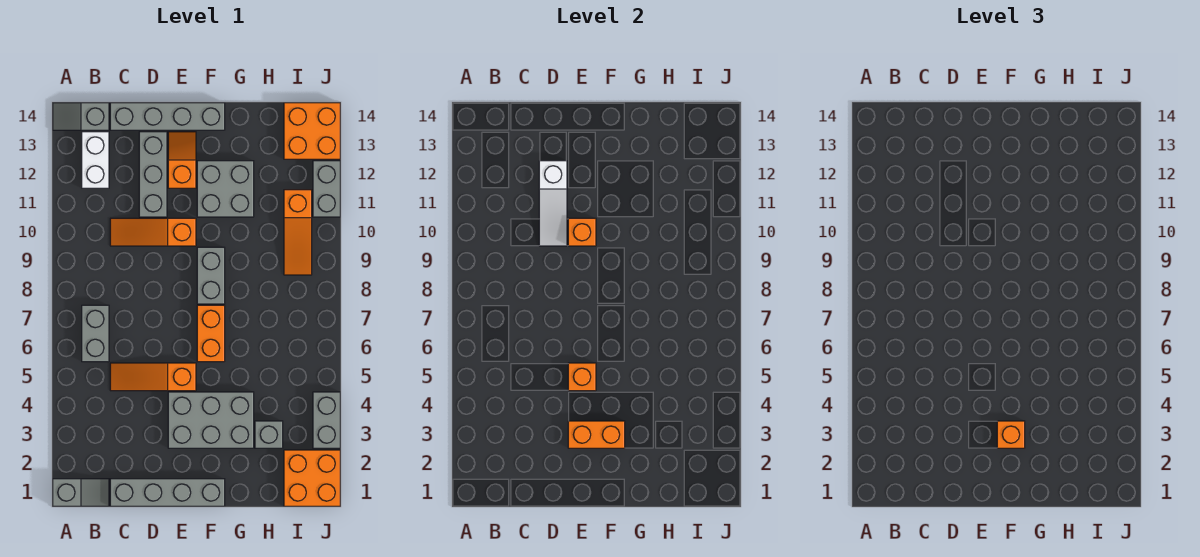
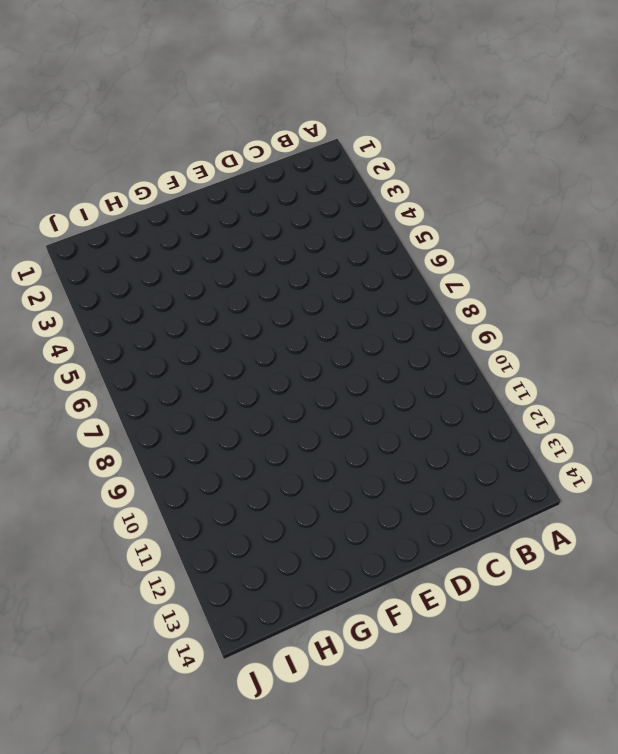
none -> grey 1x2 slope [53,479,109,506]
none -> grey 1x2 slope [53,103,109,130]
none -> grey 1x2 brick [82,305,109,362]

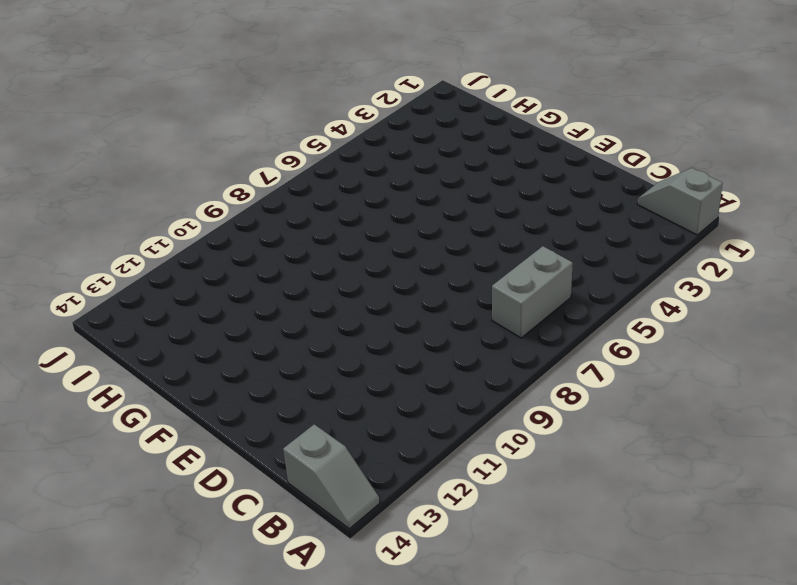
none -> white 1x2 brick [82,132,109,188]
none -> grey 1x4 brick [110,479,225,506]
none -> orange 1x3 slope [110,363,196,391]

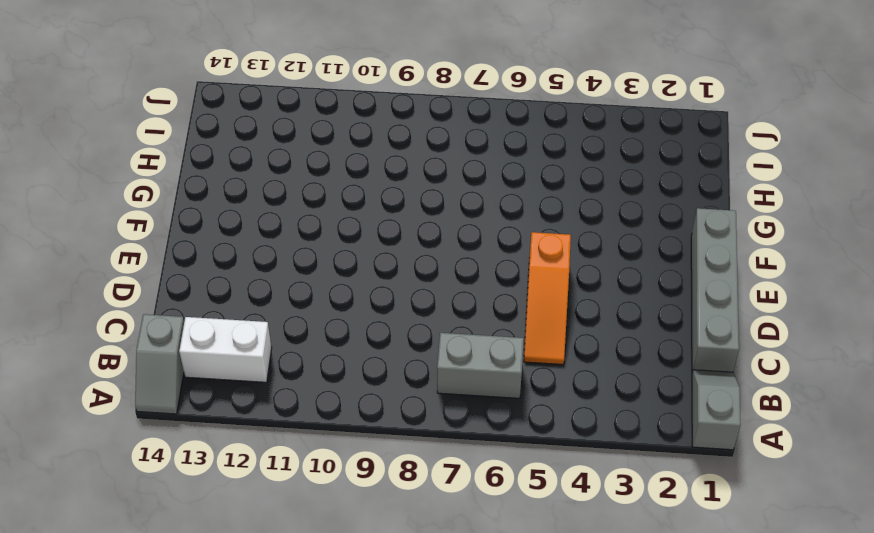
none -> orange 1x3 slope [110,218,196,246]
none -> grey 1x4 brick [110,103,225,130]
none -> grey 1x3 brick [139,132,167,217]

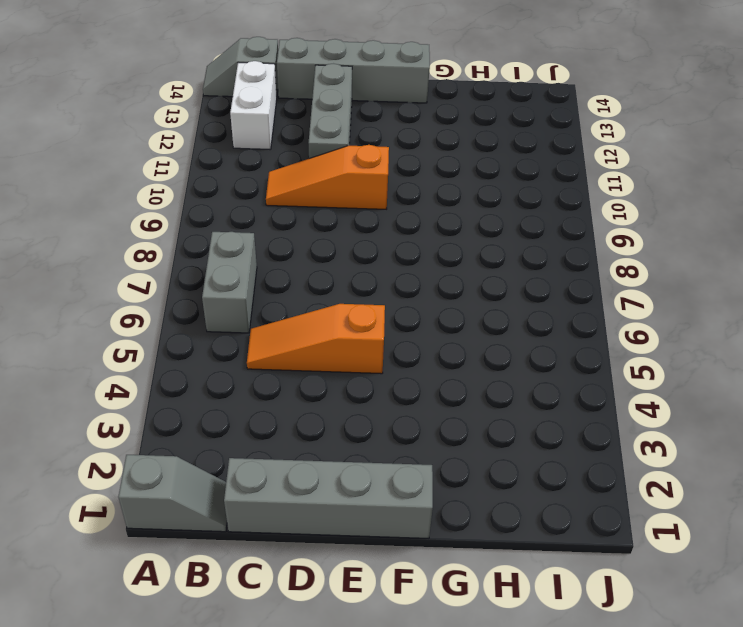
none -> grey 2x3 brick [168,392,254,448]
none -> orange 1x2 slope [168,132,196,188]
none -> orange 1x2 brick [197,305,225,362]

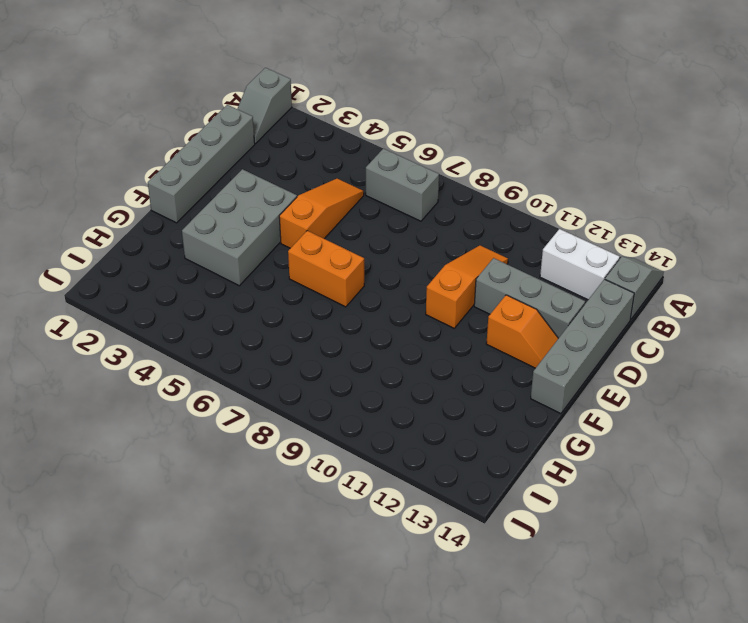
none -> grey 1x2 brick [197,247,225,304]
none -> grey 2x2 brick [197,161,254,217]
none -> grey 1x1 brick [255,421,283,448]

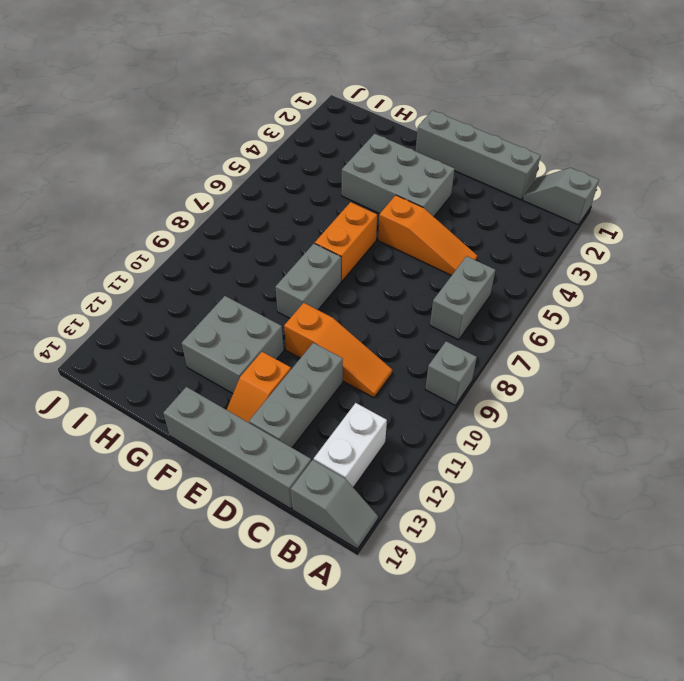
grey 1x1 brick [425,341,477,405] -> grey 1x1 brick moved to [255,421,283,448]
none -> orange 2x2 brick [284,450,340,506]
none -> orange 1x3 slope [284,190,312,275]
none -> orange 2x2 brick [284,103,340,159]

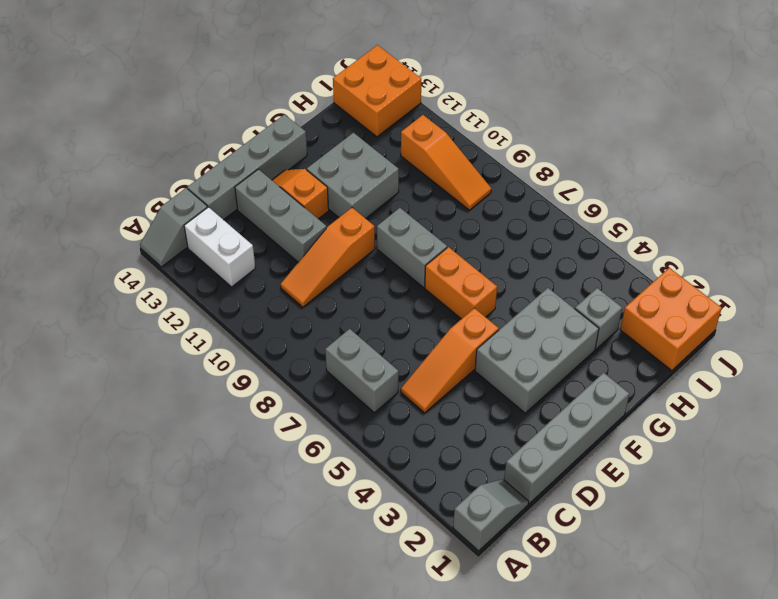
none -> grey 1x2 brick [313,392,340,448]
none -> grey 1x2 brick [313,161,340,217]
none -> white 1x3 slope [539,161,567,246]

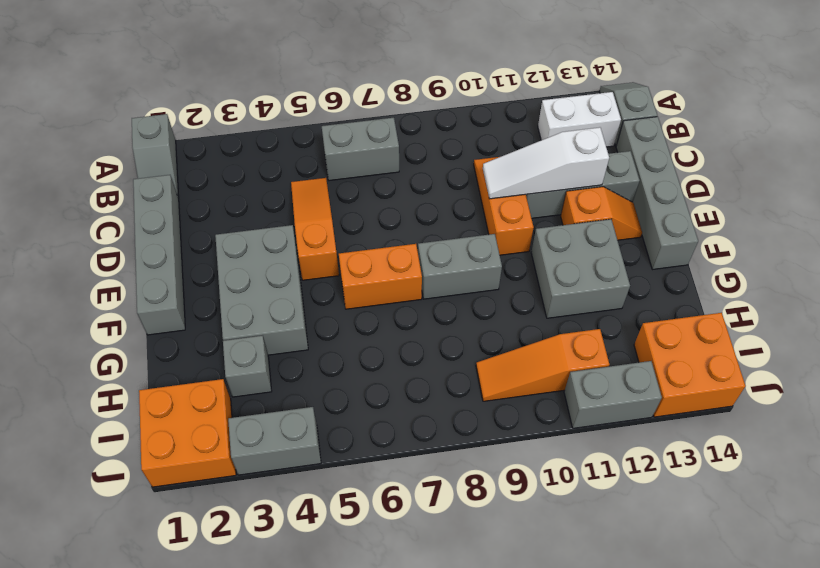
none -> orange 1x2 brick [568,421,625,448]
none -> orange 1x1 brick [568,363,596,391]
none -> orange 1x1 brick [568,218,596,246]

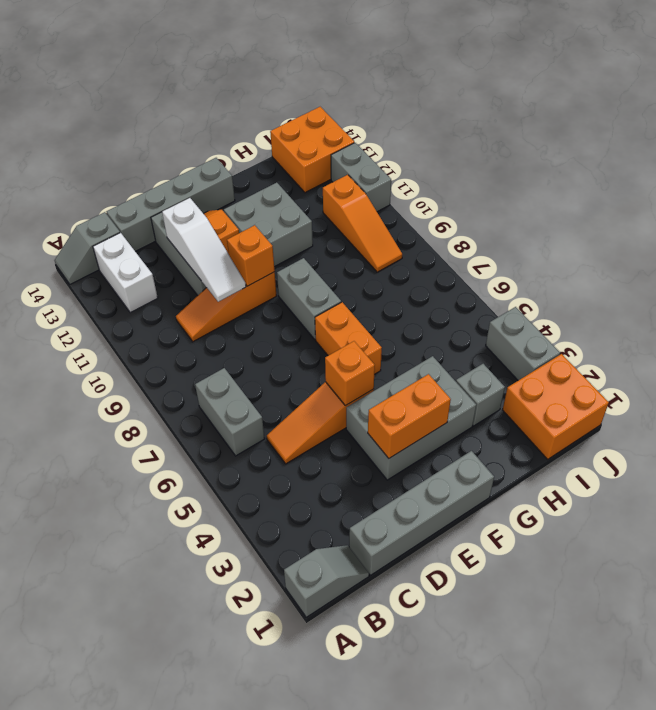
none -> orange 1x1 brick [997,421,1025,448]

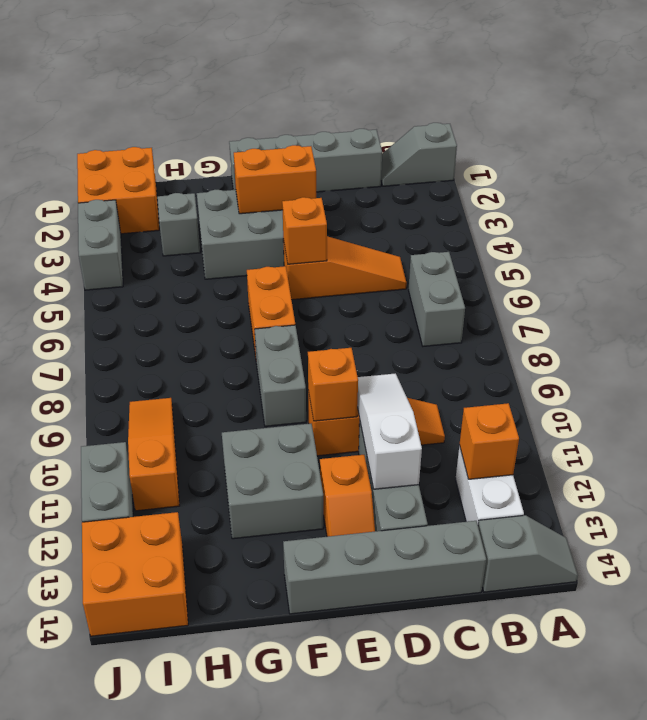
orange 1x1 brick [459,403,519,479] -> orange 1x1 brick moved to [997,421,1025,448]

